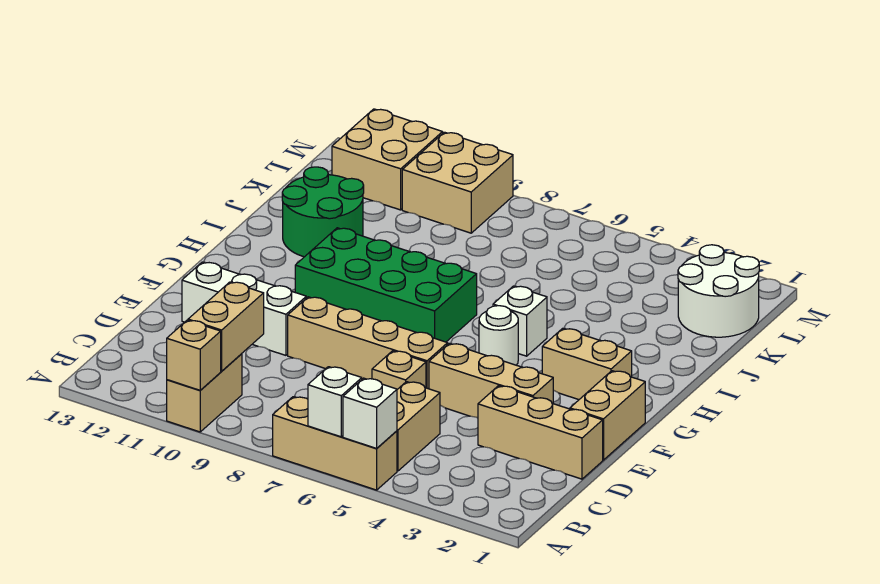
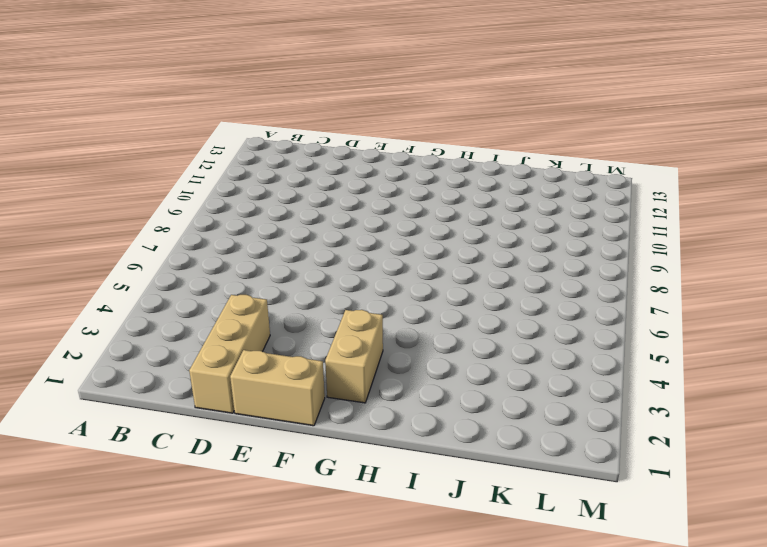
none -> tan 1x3 brick [273,397,397,490]
none -> tan 1x2 brick [167,354,242,432]
none -> tan 1x2 brick [397,382,440,471]

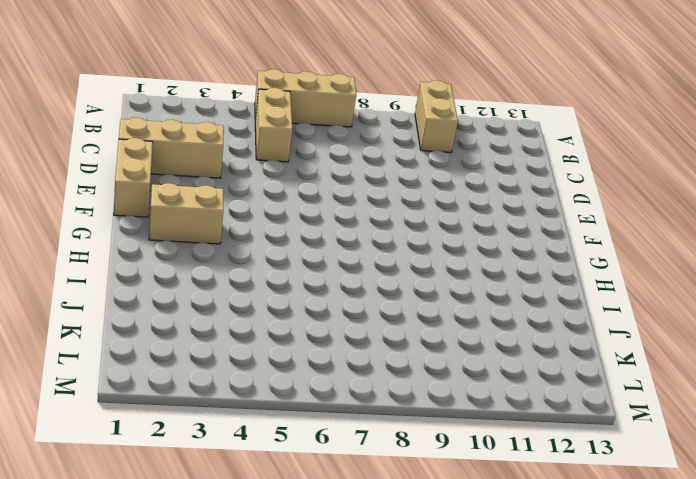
none -> tan 1x1 brick [372,351,426,389]
none -> tan 1x3 brick [429,343,553,418]
none -> tan 1x4 brick [288,297,448,389]

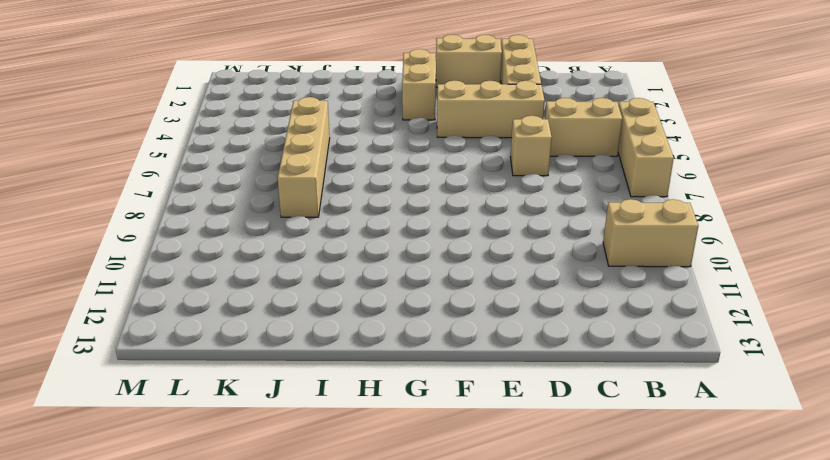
tan 1x3 brick [437,80,544,138] -> tan 1x3 brick turned to [429,343,553,418]
tan 1x4 brick [278,97,330,217] -> tan 1x4 brick moved to [288,297,448,389]
none -> white 1x3 brick [182,262,306,355]
none -> white 1x1 round brick [479,306,518,365]
none -> green 2x4 brick [295,228,477,342]

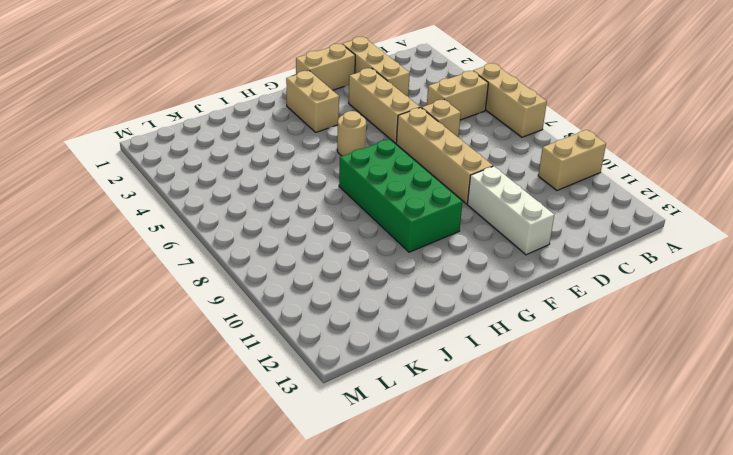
tan 1x1 round brick [337,111,366,156] -> white 1x1 round brick [479,306,518,365]
none -> white 1x1 brick [493,286,547,356]
none -> green 2x2 round brick [282,167,364,257]
none -> white 2x2 round brick [678,245,759,337]

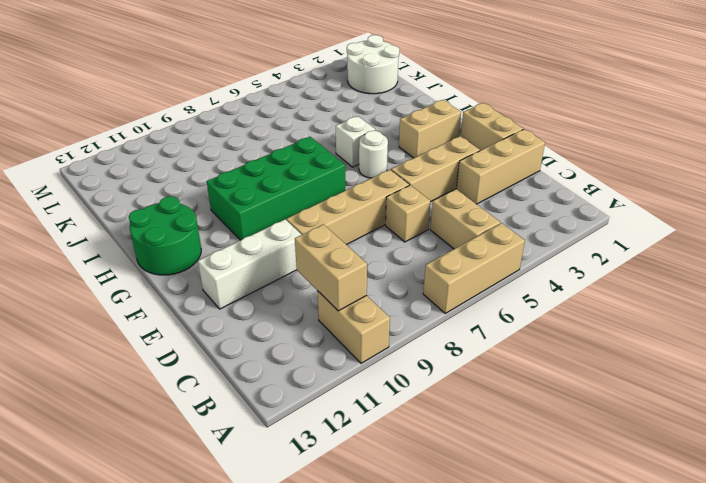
green 2x2 round brick [129,196,201,275] -> green 2x2 round brick moved to [282,167,364,257]
none -> tan 2x2 brick [402,132,513,233]
none -> tan 2x2 brick [332,109,443,210]
none -> white 1x1 brick [343,378,397,448]

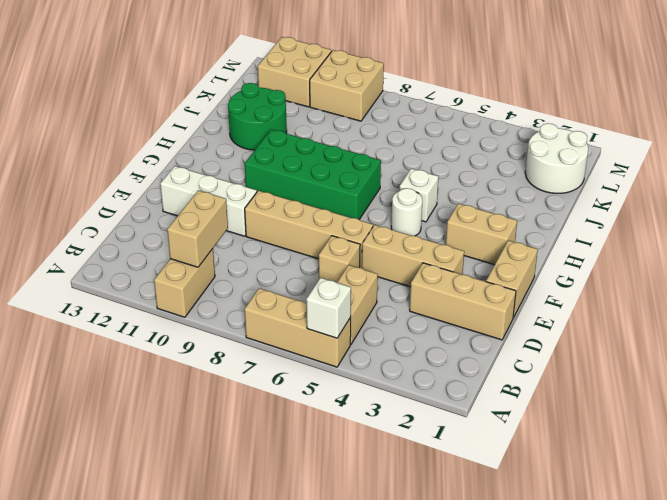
none -> white 1x1 brick [308,367,362,437]
none -> tan 1x1 brick [167,320,221,390]

